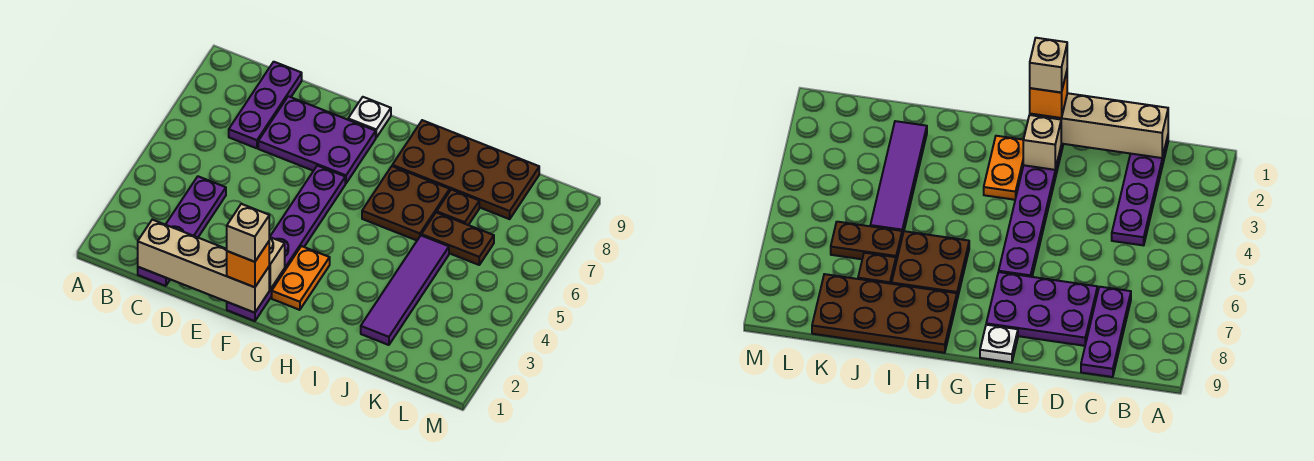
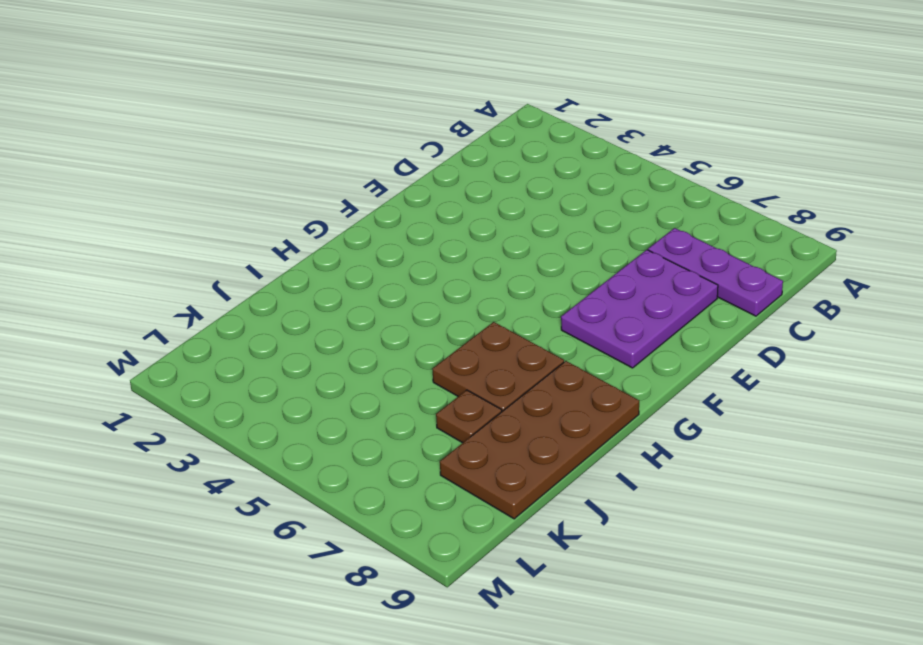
none -> purple 1x4 plate [138,176,226,286]
none -> purple 1x6 plate [227,166,345,321]
none -> white 1x1 plate [348,97,391,137]

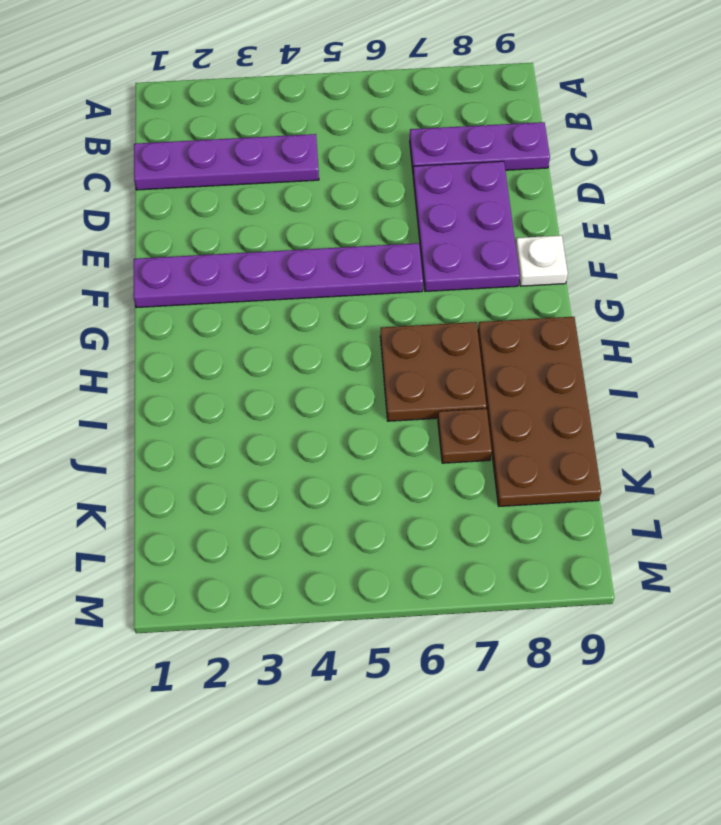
none -> orange 1x2 plate [272,246,330,310]
none -> purple 1x4 tile [361,236,449,345]
none -> brown 1x2 plate [421,212,494,265]

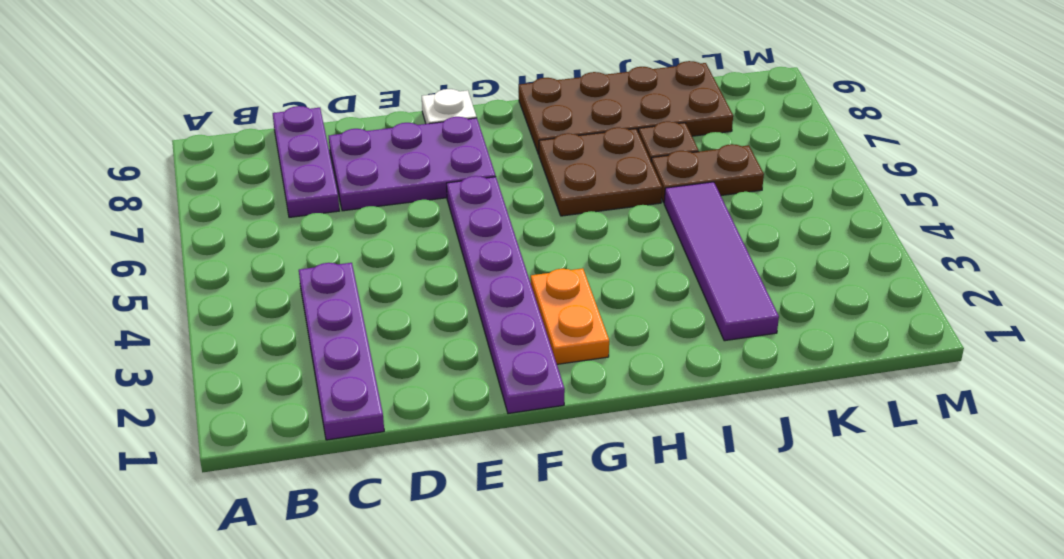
none -> tan 1x4 brick [138,220,269,313]
none -> tan 1x1 brick [269,237,285,290]
none -> orange 1x1 brick [227,242,269,287]

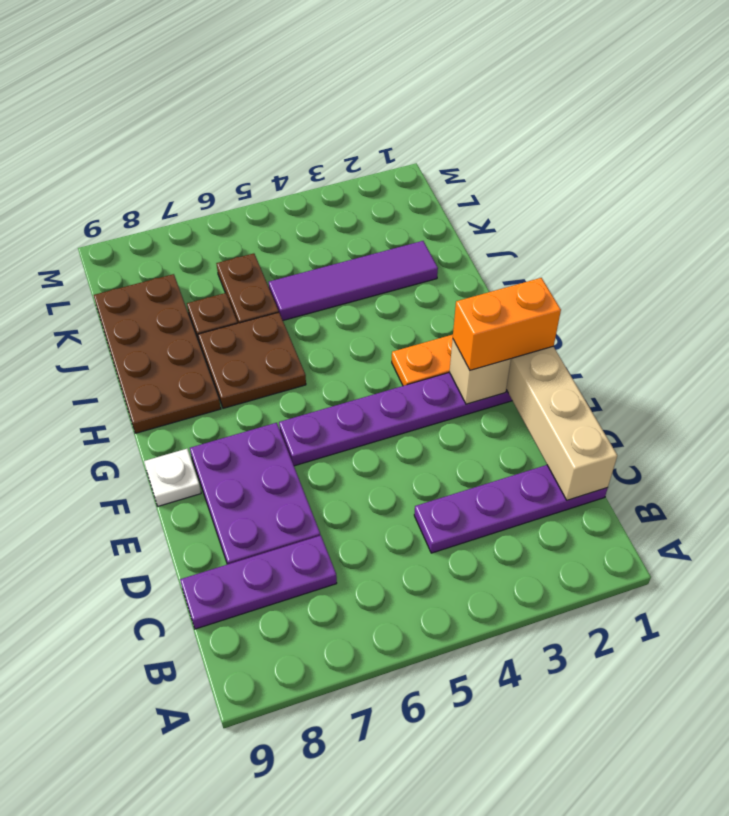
orange 1x2 brick [453,278,561,370] -> orange 1x1 brick [227,242,269,287]
none -> tan 1x1 brick [227,204,269,262]

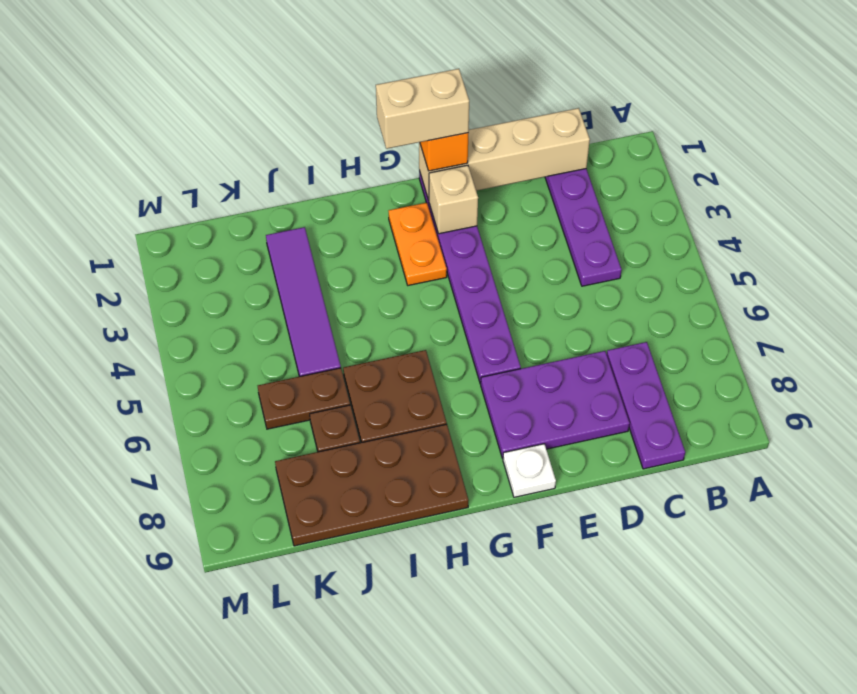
tan 1x2 brick [376,69,469,149] -> tan 1x1 brick [227,204,269,262]

